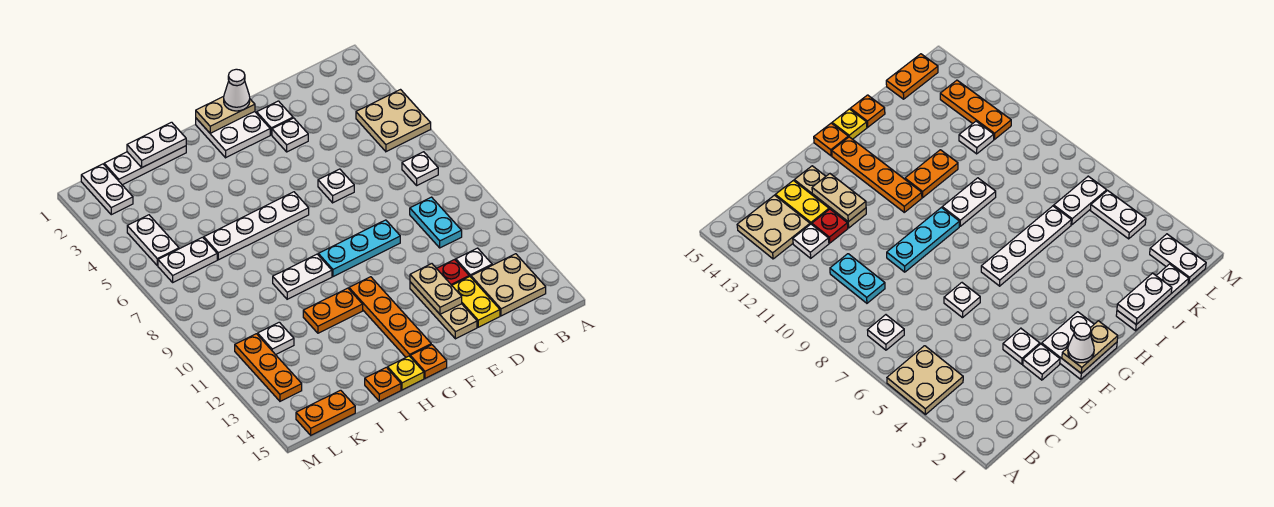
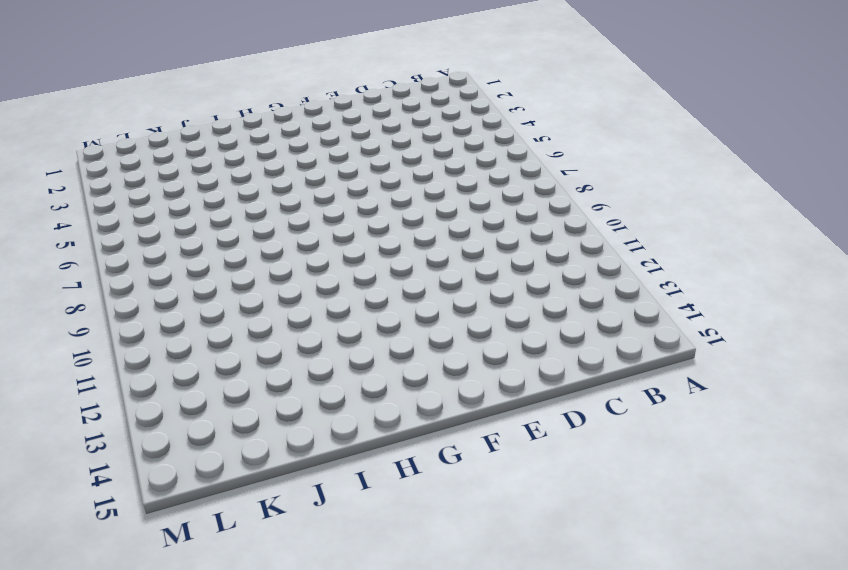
none -> tan 2x2 plate [356,90,431,152]
none -> white 1x1 plate [402,152,438,185]
none -> tan 2x2 plate [471,254,546,316]
none -> cyan 1x2 plate [410,197,462,248]

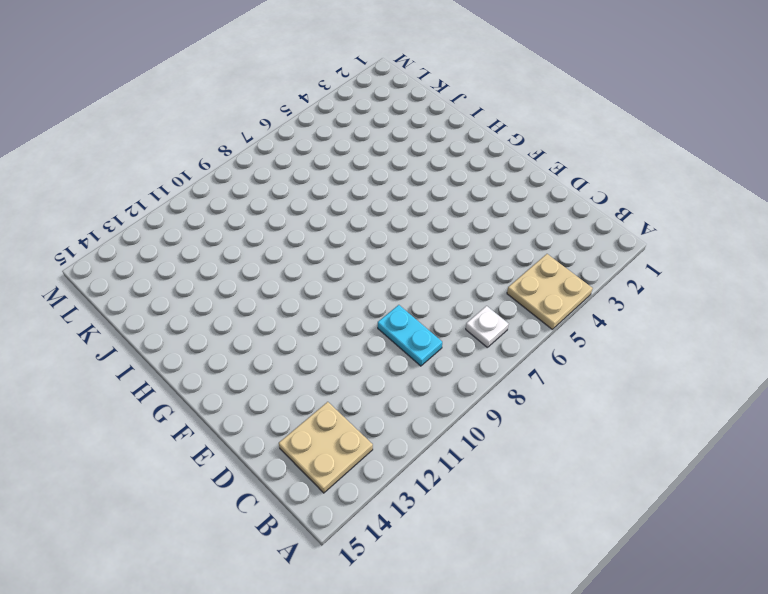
cyan 1x2 plate [378,305,442,366] -> cyan 1x2 plate turned to [410,197,462,248]
none -> white 1x1 plate [456,248,492,277]
none -> red 1x1 plate [436,260,469,285]
none -> yellow 1x2 plate [452,276,500,327]
none -> white 1x1 plate [257,101,293,135]

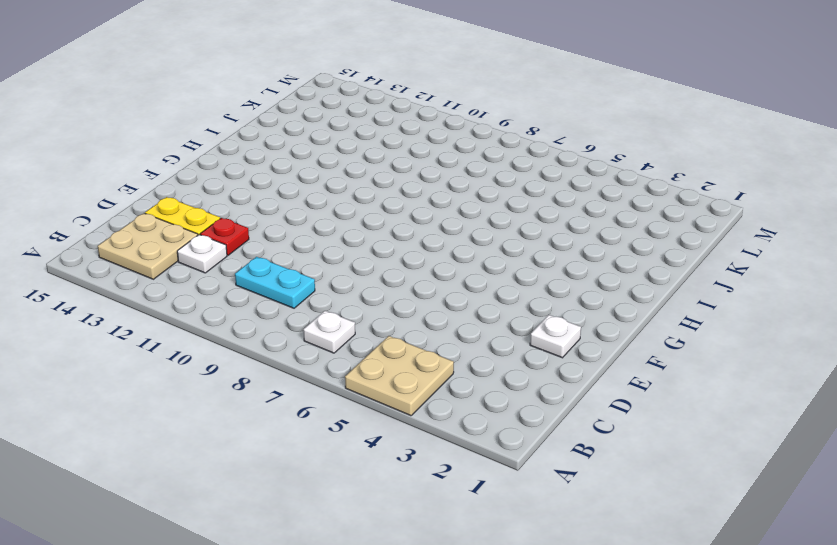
none -> white 1x1 plate [272,118,308,152]
none -> white 1x1 plate [318,169,354,203]
none -> cyan 1x3 plate [318,220,400,277]
none -> tan 1x3 plate [410,282,477,339]

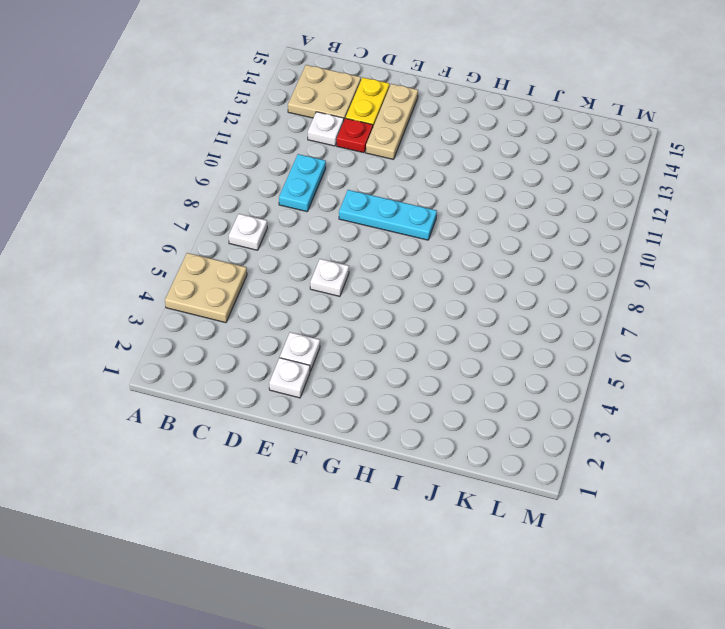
none -> white 2x2 plate [196,112,270,158]
none -> white 1x4 plate [204,192,309,260]
none -> orange 1x4 plate [349,277,431,357]
none -> orange 1x1 plate [410,345,447,378]

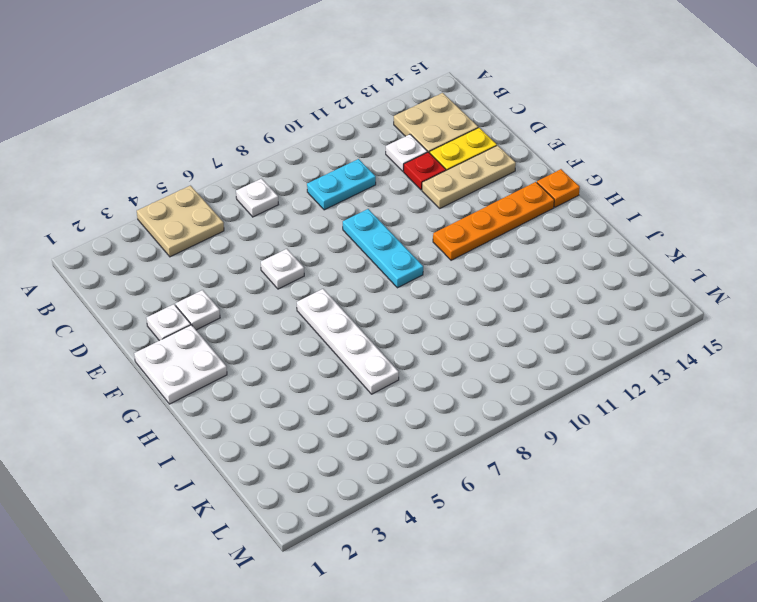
none -> white 1x2 plate [273,254,332,299]
none -> orange 1x2 plate [303,288,363,333]
none -> yellow 1x1 plate [388,356,424,390]
none -> white 1x3 plate [104,146,186,185]

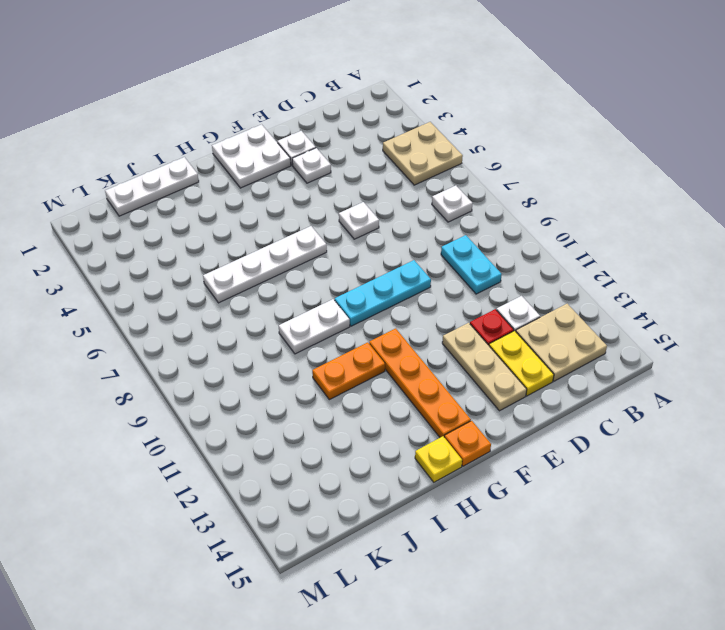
none -> orange 1x1 plate [365,367,401,401]
none -> white 1x2 plate [158,237,217,282]
none -> white 1x1 plate [258,322,294,355]
none -> orange 1x2 plate [296,390,355,435]

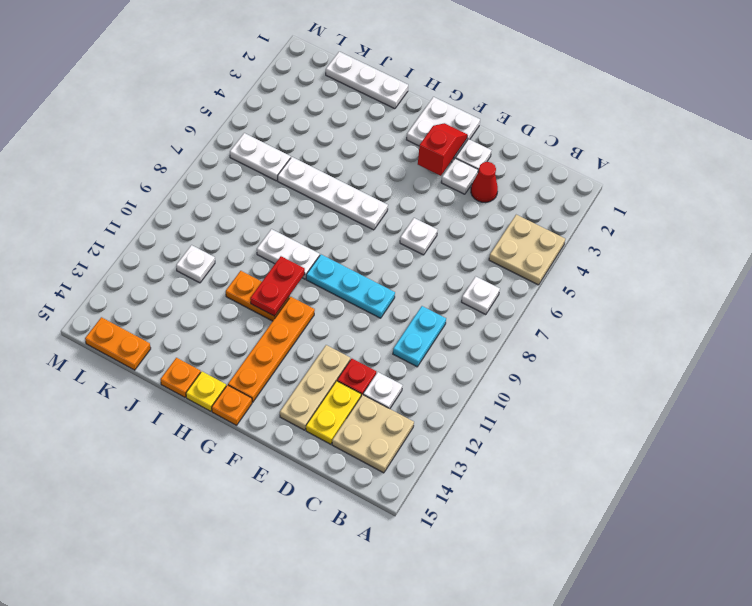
red 1x1 cone [471,162,498,203] -> none
red 1x2 slope [418,123,468,176] -> none
red 1x2 plate [250,256,305,316] -> none
none -> white 1x2 plate [81,164,133,215]
none -> white 1x2 plate [127,215,179,266]
none -> orange 1x3 plate [235,334,302,401]
none -> tan 1x2 plate [410,264,462,314]

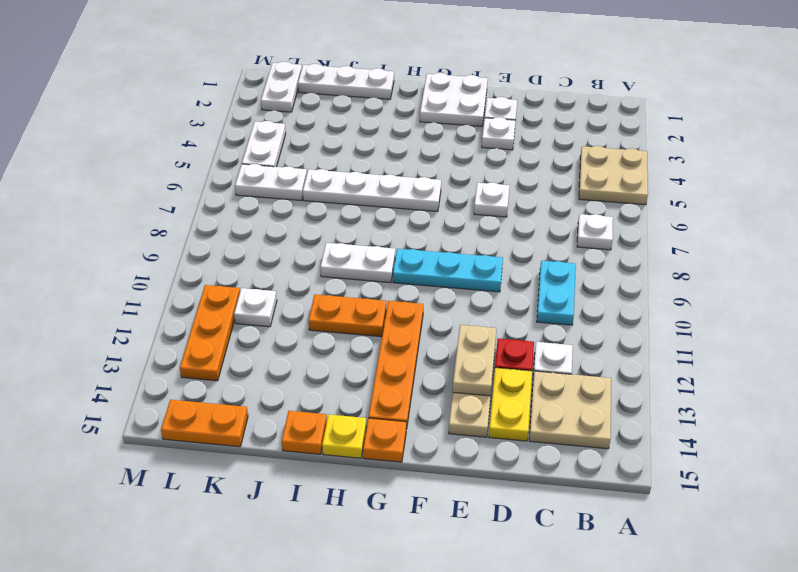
none -> tan 1x2 plate [196,97,255,133]
none -> white 1x2 plate [127,122,186,167]
none -> white 1x1 cone [224,69,250,111]

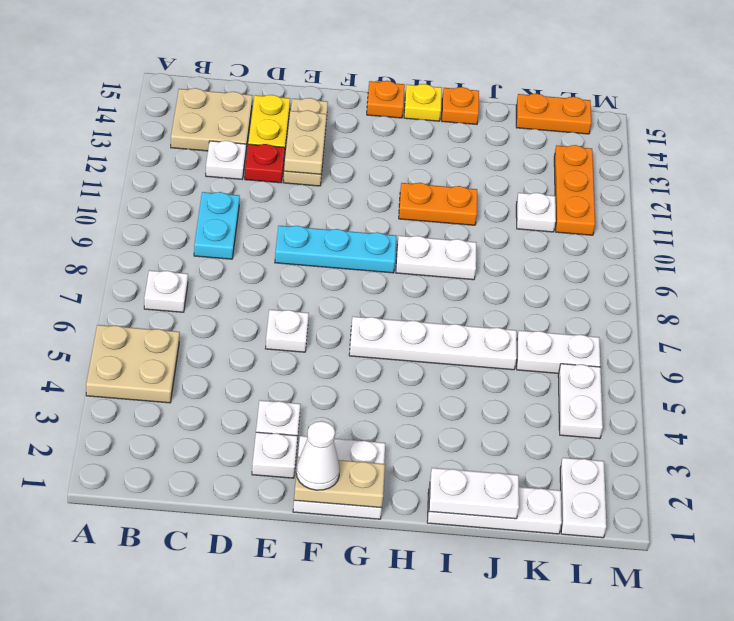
none -> orange 1x4 plate [349,277,431,357]

